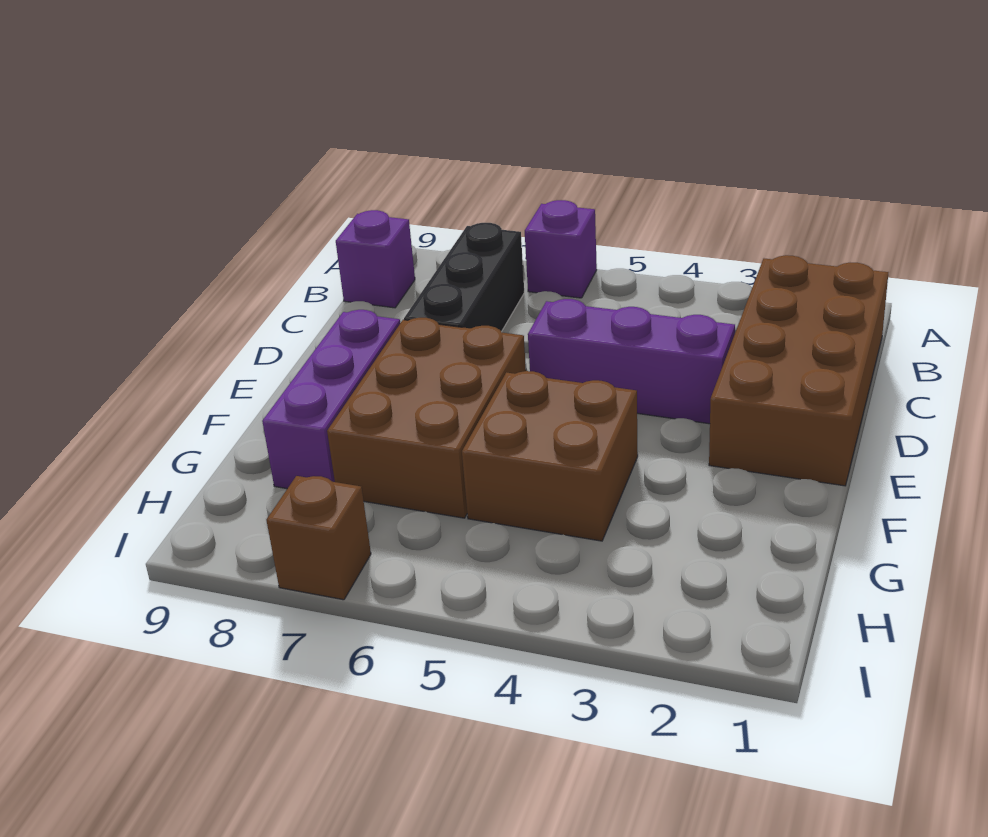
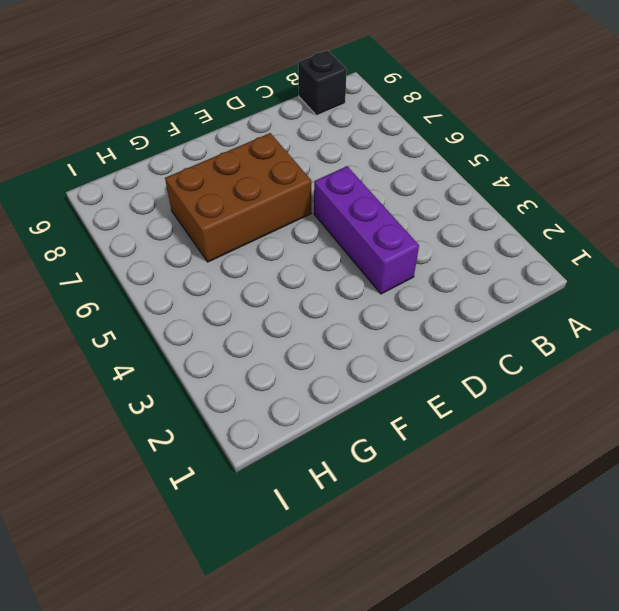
black 1x1 brick [298,50,347,115] -> purple 1x1 brick [336,210,415,308]
none -> purple 1x1 brick [525,200,597,298]
none -> brown 2x4 brick [709,255,888,486]

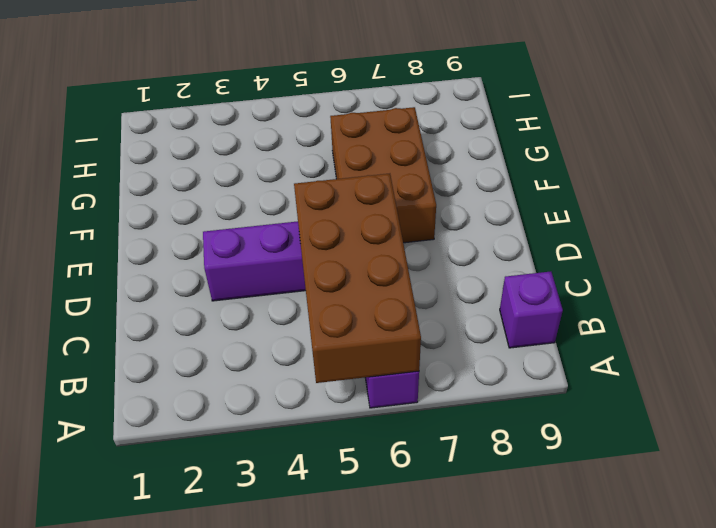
brown 2x4 brick [294,174,421,383] -> brown 2x4 brick moved to [709,255,888,486]
none -> black 1x3 brick [404,223,524,332]
none -> purple 1x3 brick [262,310,400,489]

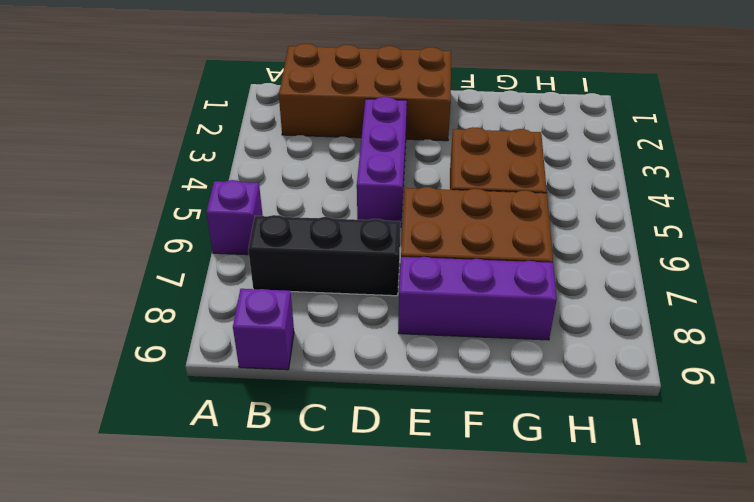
none -> brown 1x1 brick [266,476,371,600]

